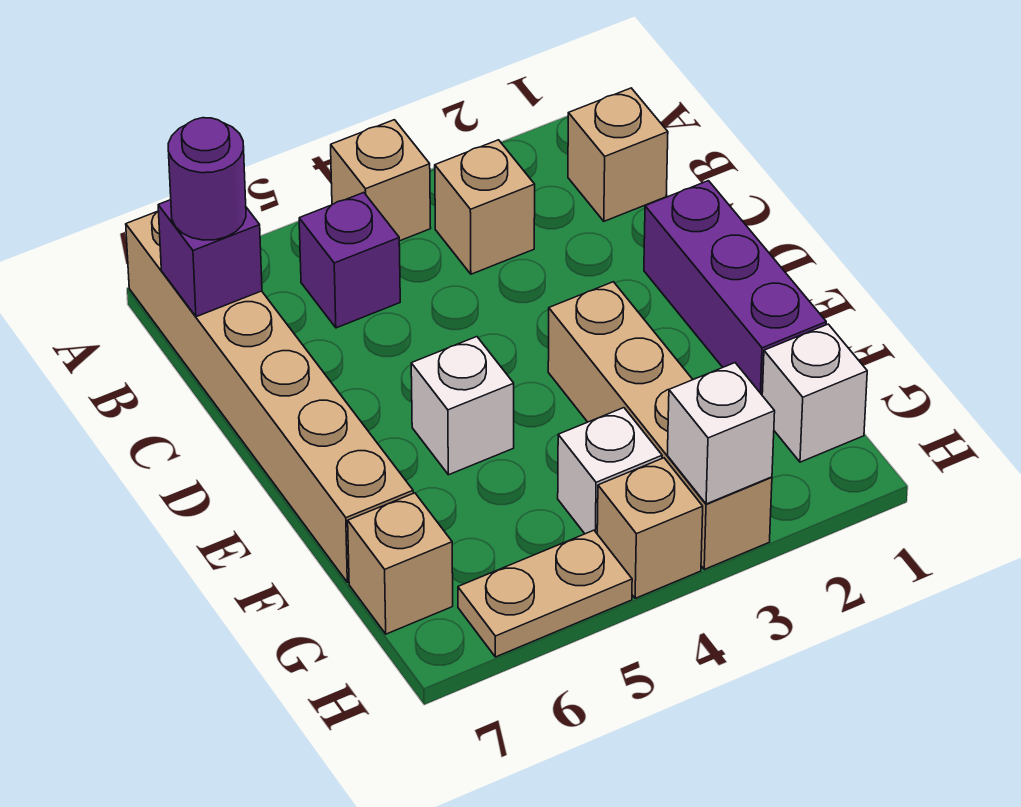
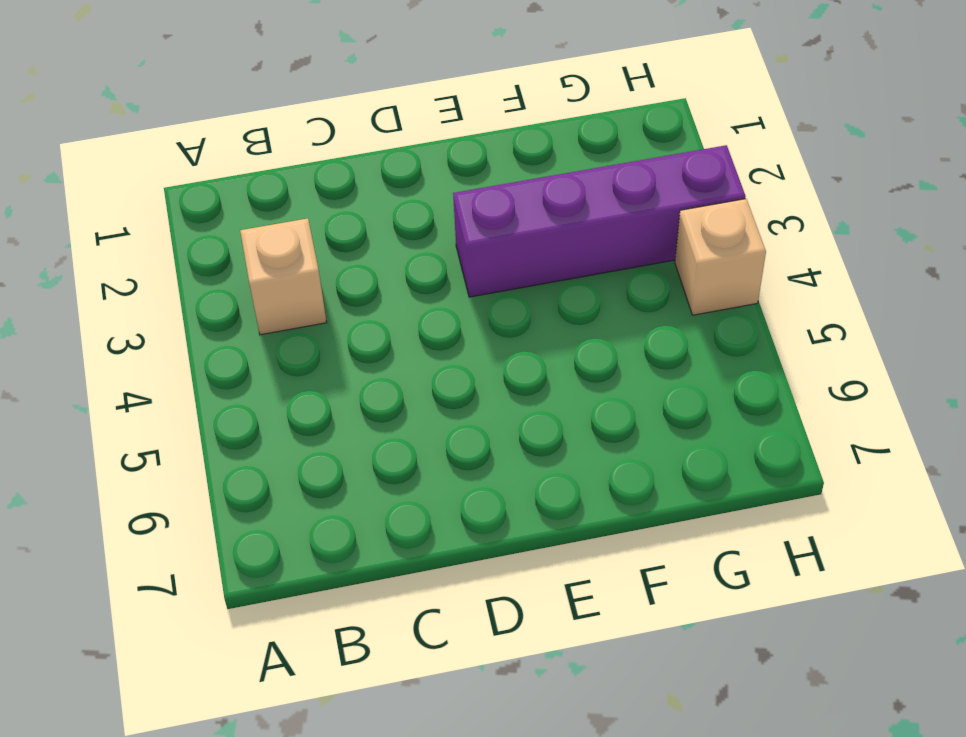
purple 1x4 brick [453,145,746,297] -> tan 1x4 brick [548,282,772,569]
none -> tan 1x1 brick [331,120,431,241]
none -> tan 1x6 brick [126,211,413,582]
none -> tan 1x1 brick [568,88,668,221]

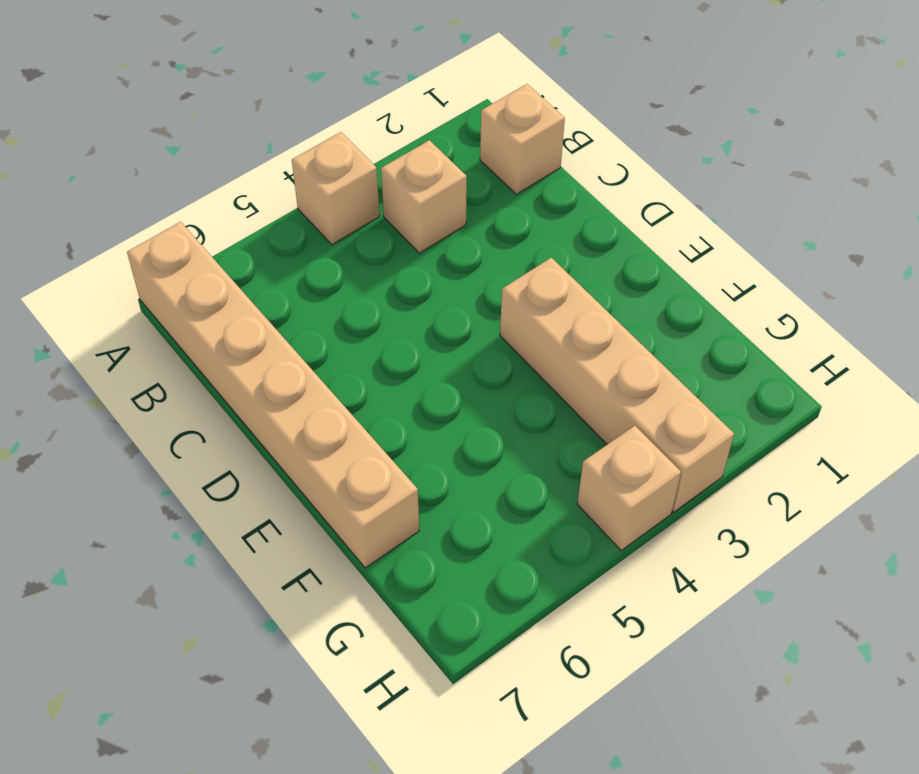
none -> purple 1x1 brick [299,193,400,328]
none -> purple 1x3 brick [644,181,826,395]
none -> white 1x1 brick [411,337,514,475]

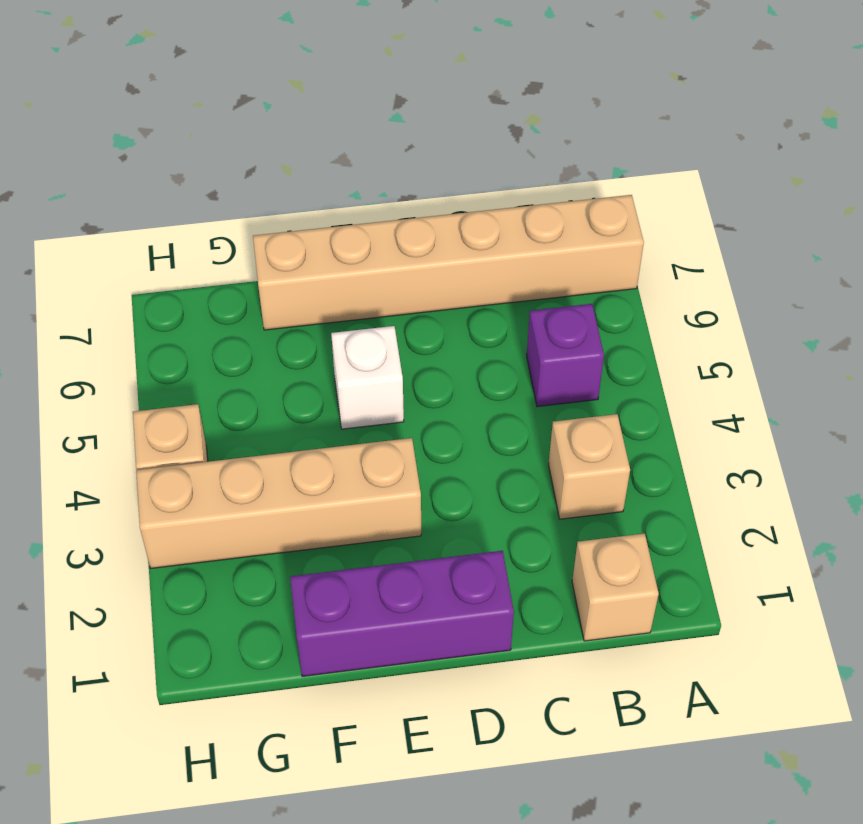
none -> tan 1x1 brick [331,120,431,241]
none -> white 1x1 brick [762,324,867,462]
none -> white 1x1 brick [558,408,662,534]

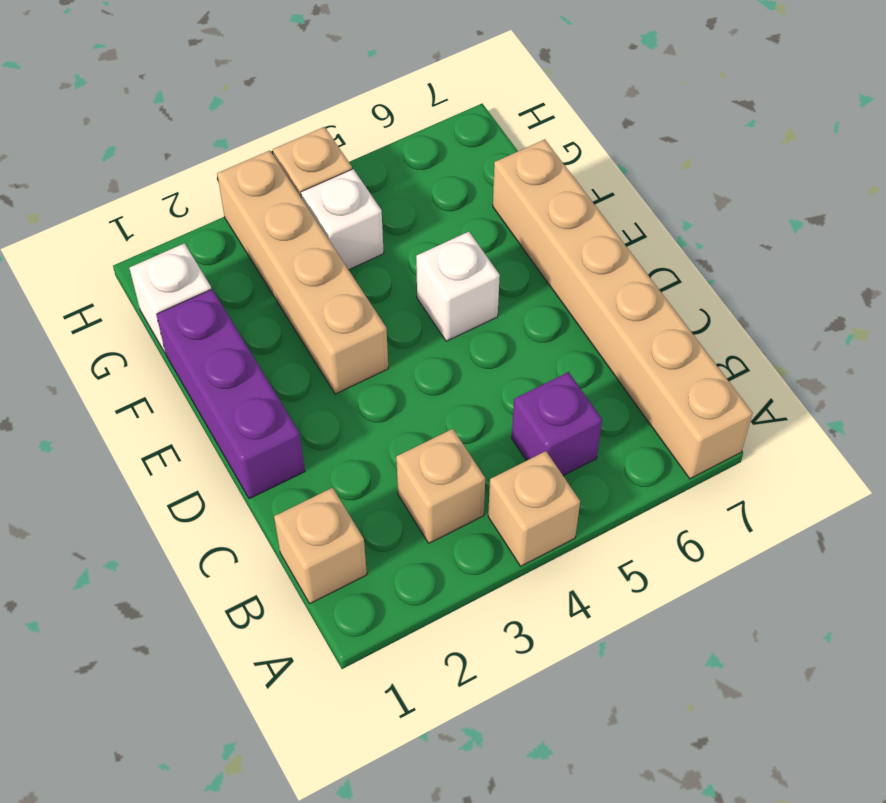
none -> tan 1x1 brick [348,493,453,634]
none -> tan 1x2 plate [458,530,632,657]
none -> purple 1x1 brick [158,200,262,317]

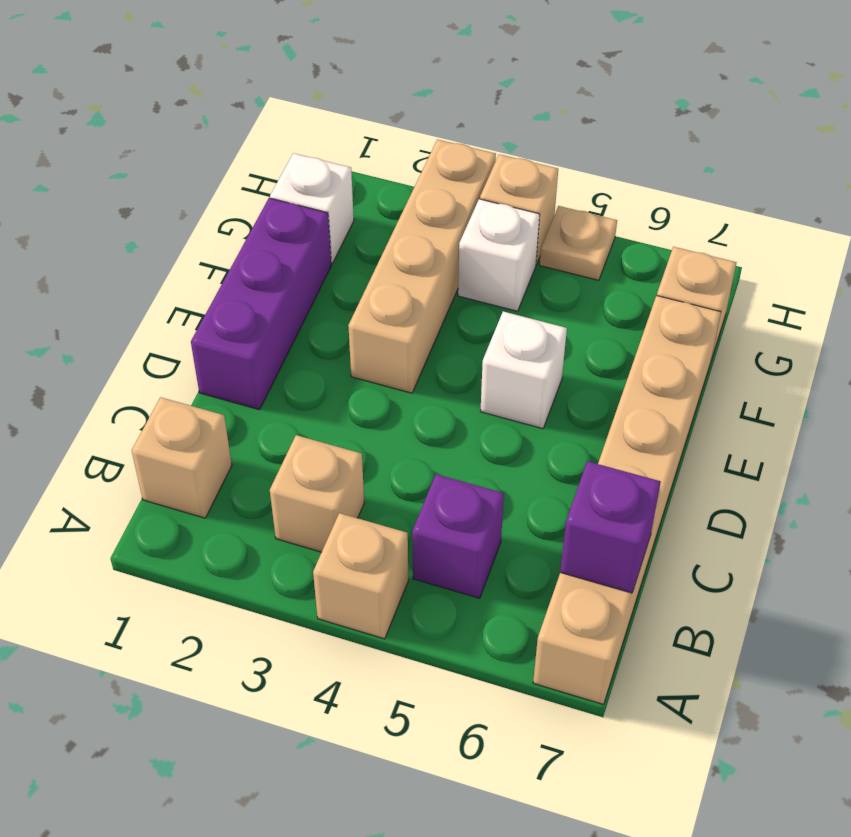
tan 1x1 plate [540,206,617,280] -> tan 1x2 plate [458,530,632,657]
none -> white 1x1 brick [667,363,775,504]
none -> purple 1x1 round brick [168,118,246,240]

